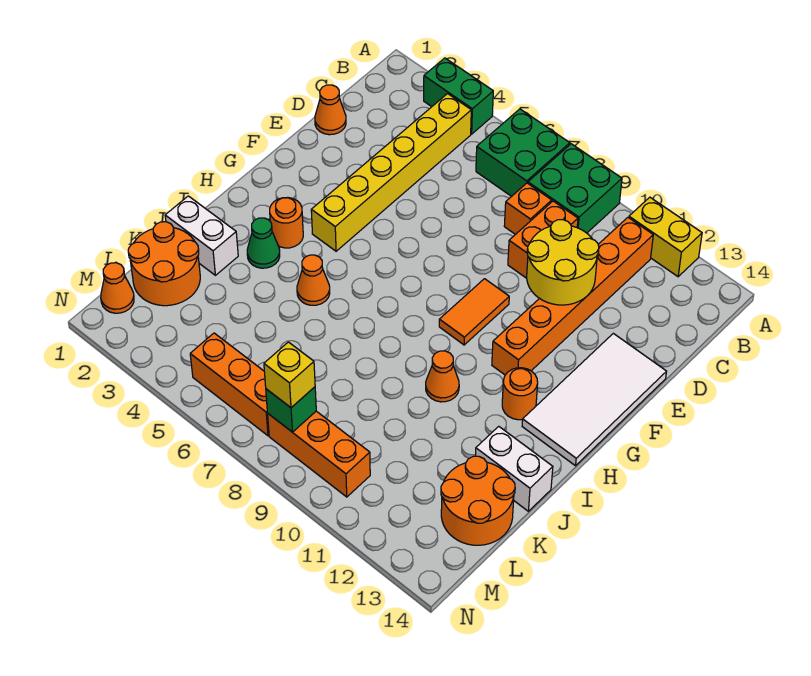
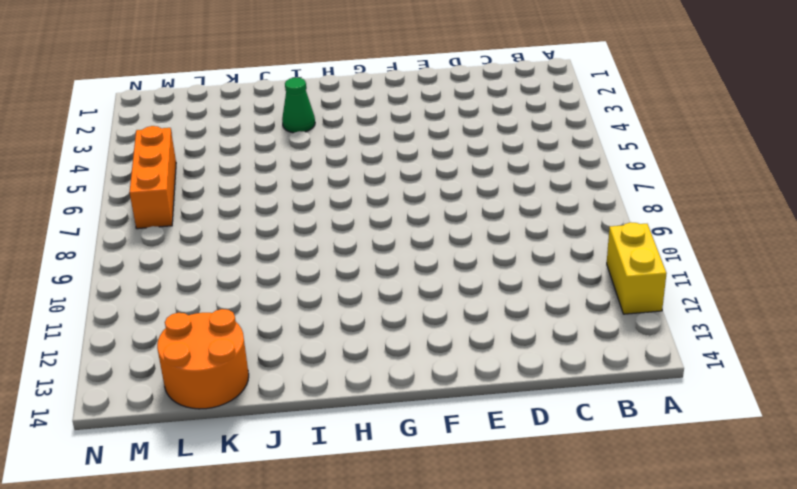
none -> green 1x2 brick [424,58,493,134]
none -> green 2x2 brick [476,109,570,196]
none -> green 2x2 brick [528,144,622,233]

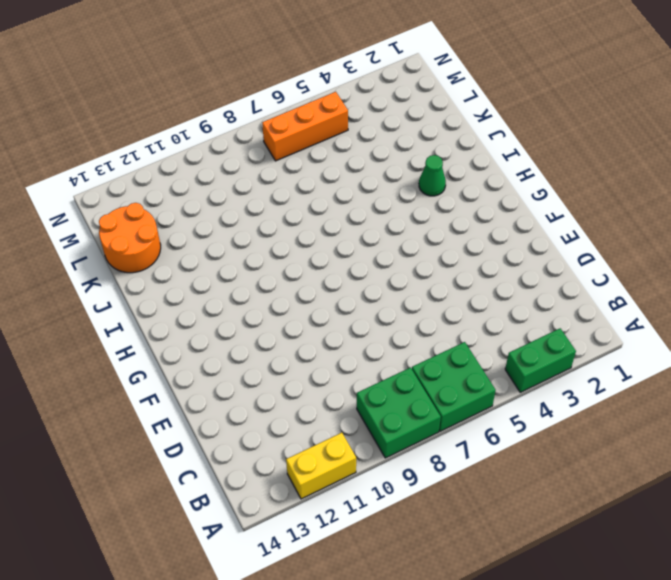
none -> yellow 1x6 brick [311,94,471,251]
none -> orange 1x6 brick [492,218,653,375]
none -> orange 1x1 brick [504,183,552,235]

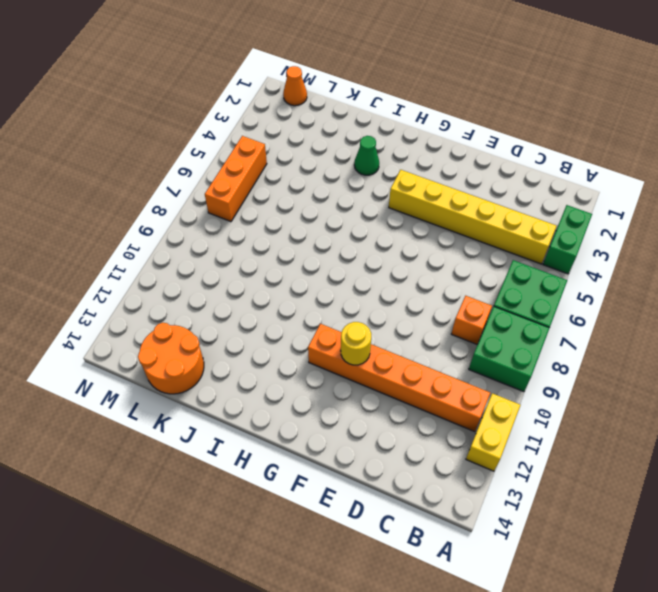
yellow 1x1 round brick [341,322,371,365] -> none
none -> orange 1x2 brick [508,201,578,278]
none -> orange 1x1 cone [315,85,346,135]
none -> white 2x4 tile [522,333,667,466]

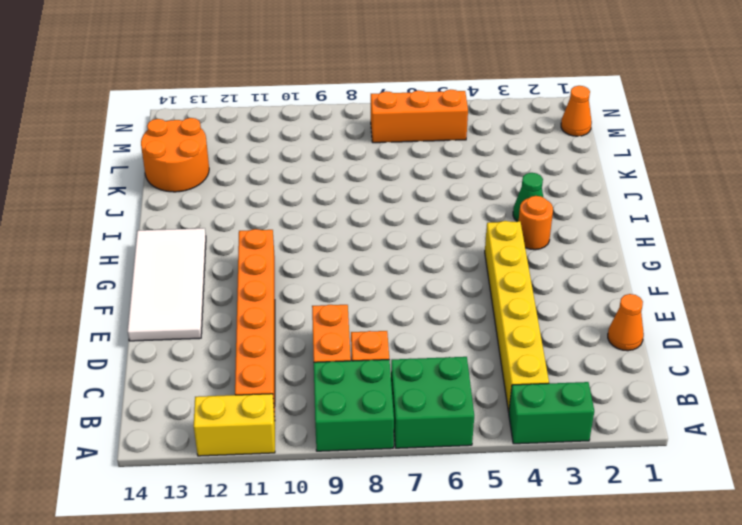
none -> orange 1x2 tile [439,279,509,345]
none -> orange 1x1 round brick [502,368,538,420]
none -> orange 1x1 cone [297,255,330,305]

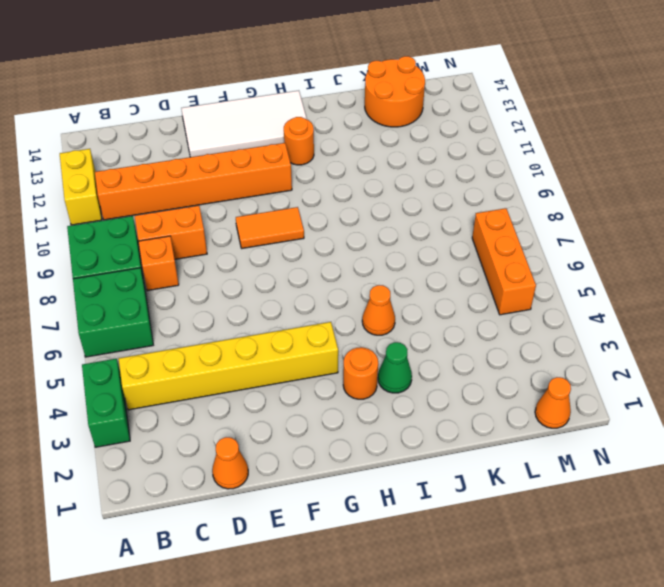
none -> orange 1x1 cone [426,351,459,402]
none -> white 1x2 brick [165,196,238,275]
none -> white 1x2 brick [476,426,553,511]

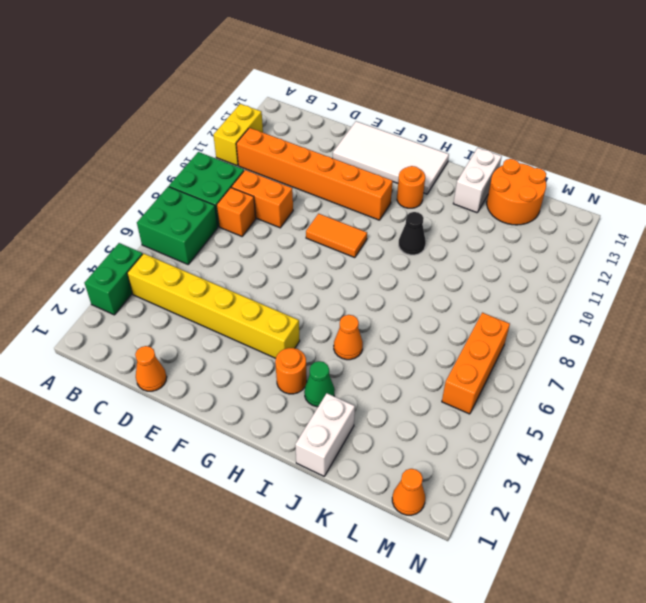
black 1x1 cone [399,212,426,255] -> orange 1x1 cone [426,351,459,402]
none -> orange 2x2 round brick [128,222,200,306]
none -> orange 1x3 brick [268,411,370,497]
none -> yellow 2x2 round brick [527,220,599,305]

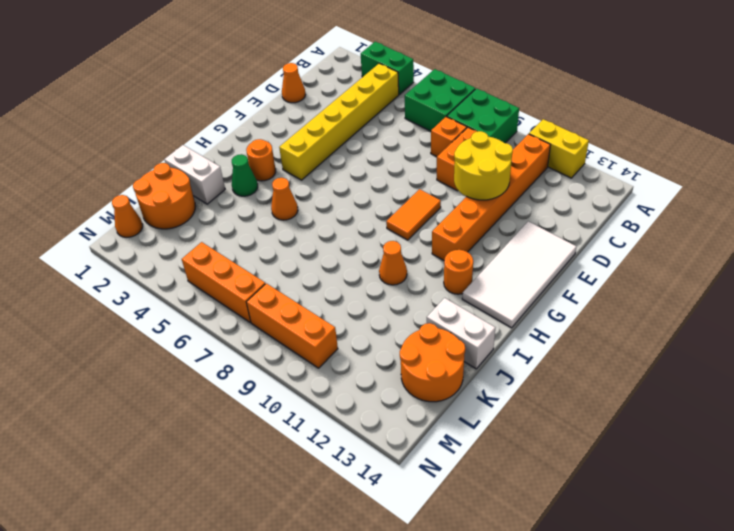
none -> green 1x1 brick [266,387,316,432]
none -> yellow 1x1 brick [264,342,315,408]

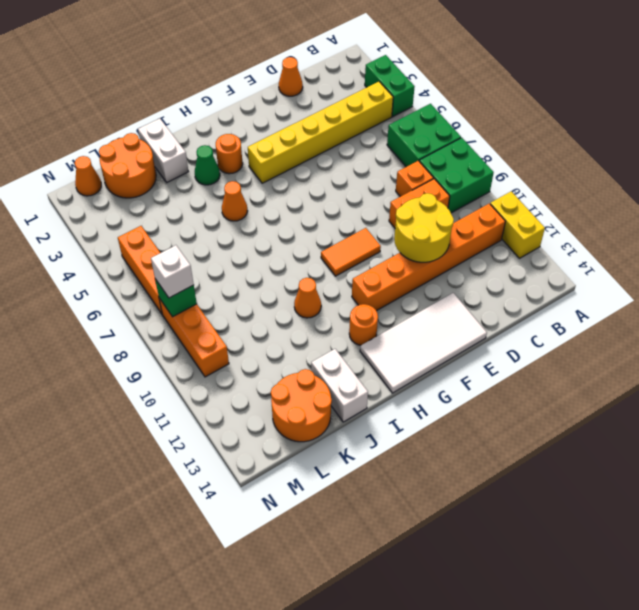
white 1x1 brick [151,245,194,298] -> yellow 1x1 brick [264,342,315,408]

